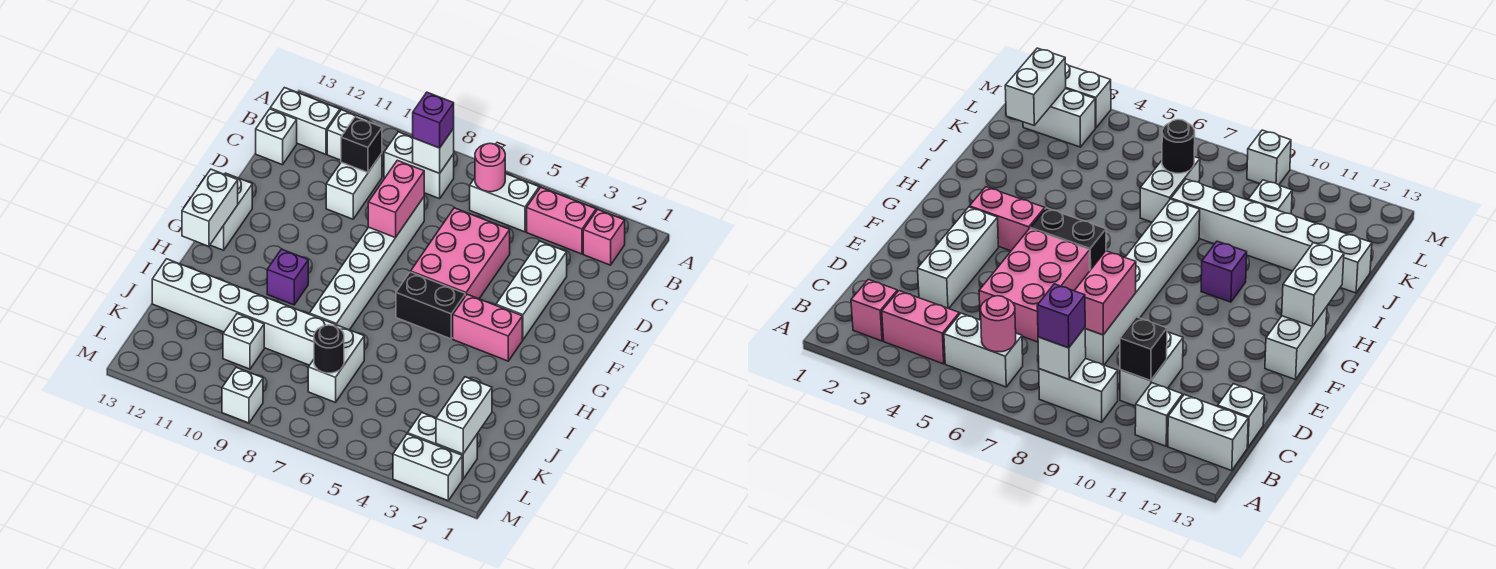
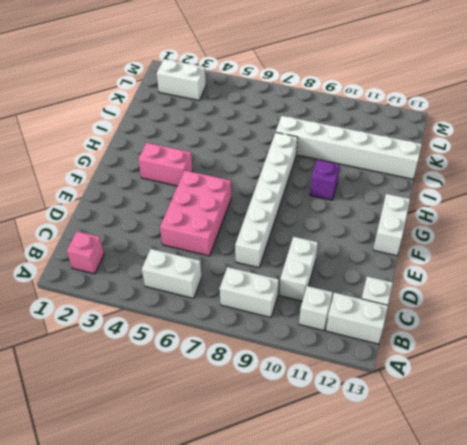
none -> pink 1x2 brick [527,187,596,254]
none -> white 1x3 brick [496,241,567,340]
none -> black 1x2 brick [396,272,465,339]

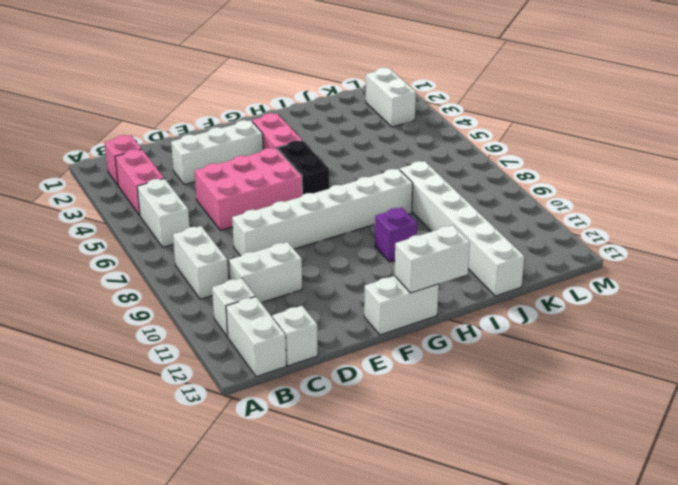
none -> white 1x2 brick [308,325,364,402]
none -> white 1x1 brick [223,313,264,369]
none -> white 1x2 brick [393,434,462,501]

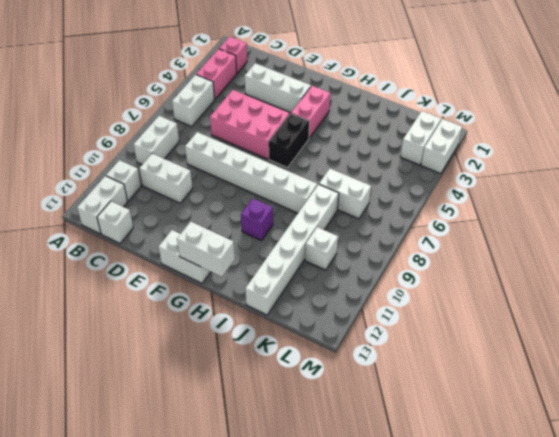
none -> white 1x1 brick [222,367,263,423]
none -> pink 1x1 round brick [475,143,505,192]
none -> white 1x1 brick [413,129,454,173]

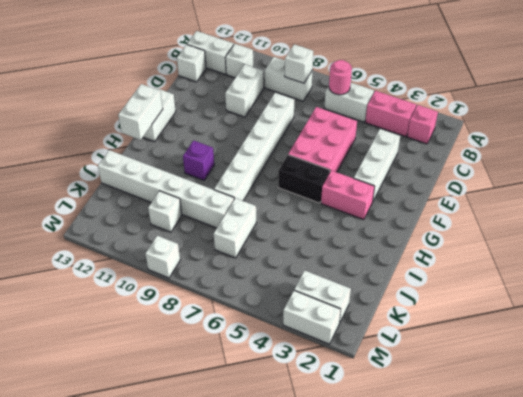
none -> black 1x1 brick [341,117,382,173]
none -> pink 1x2 brick [368,160,424,238]
none -> white 1x2 brick [436,377,492,454]

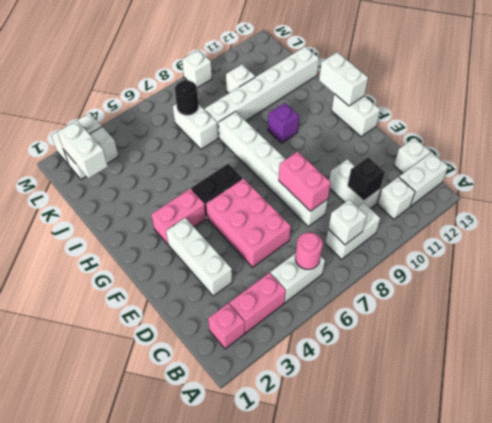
none -> purple 1x1 brick [413,92,454,148]

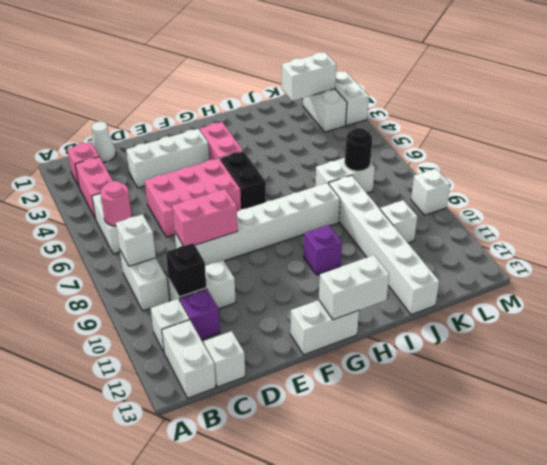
white 1x1 cone [92,121,116,162] -> none
purple 1x1 brick [180,289,220,340] -> purple 1x1 brick moved to [413,92,454,148]

